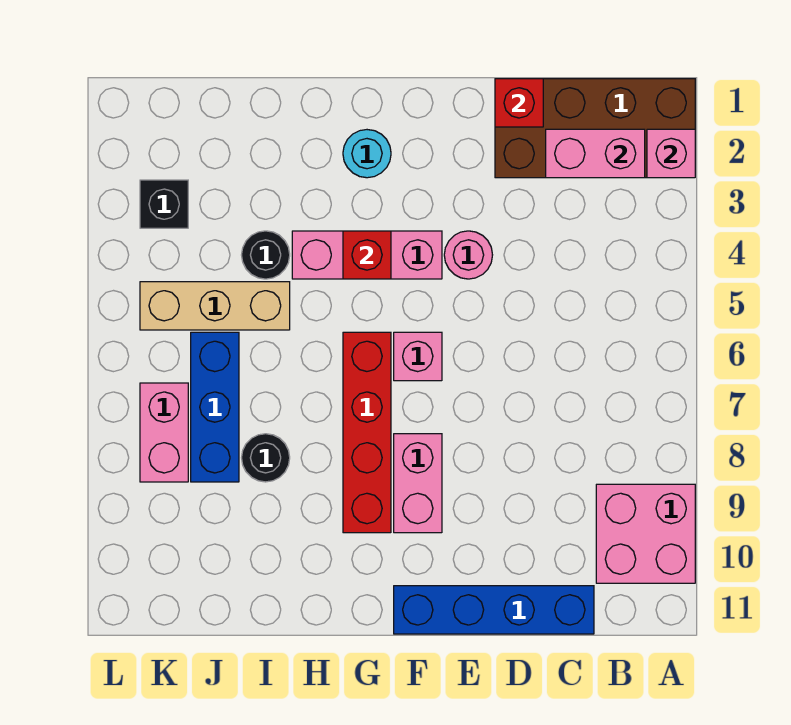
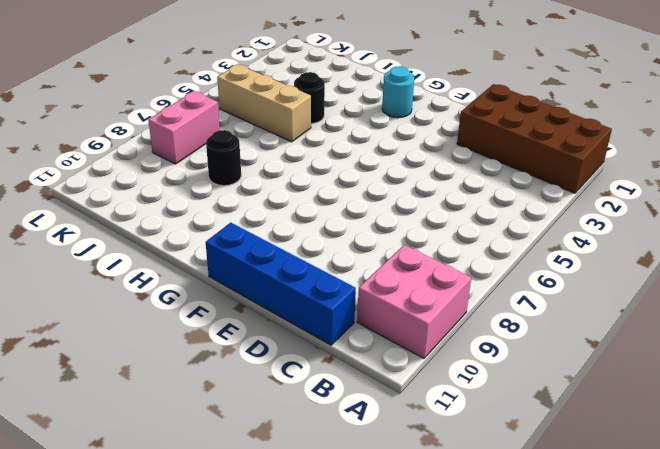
none -> pink 1x1 round brick [444,231,492,279]
none -> pink 1x3 brick [292,231,442,279]
none -> pink 1x1 brick [394,332,442,381]

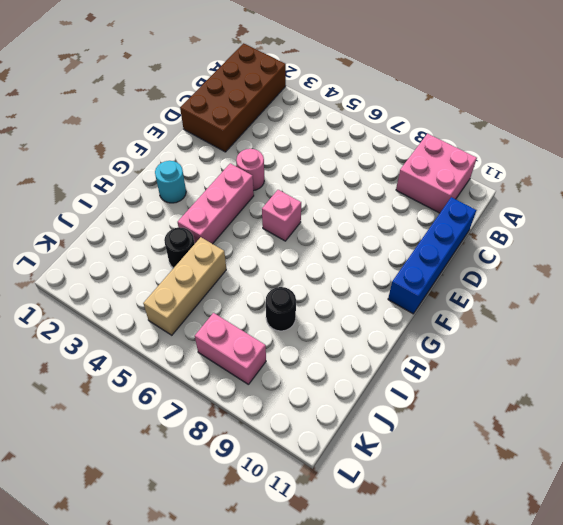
none -> pink 1x2 brick [394,434,442,533]
none -> red 1x4 brick [343,332,391,533]
none -> blue 1x3 brick [191,332,239,482]

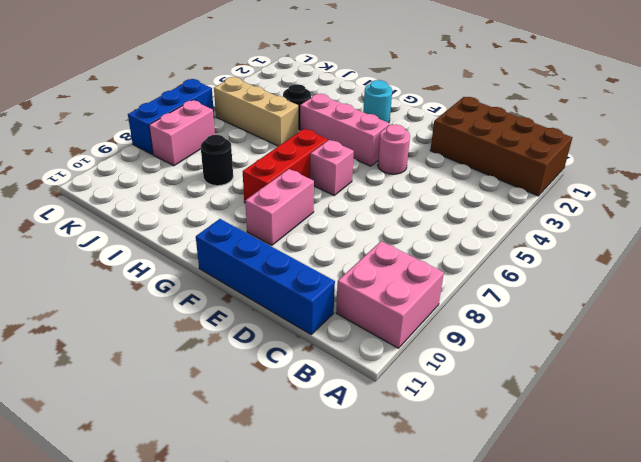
red 1x3 brick [243,129,328,202] -> red 1x4 brick [343,332,391,533]
blue 1x3 brick [128,79,214,155] -> blue 1x3 brick moved to [191,332,239,482]
none -> black 1x1 brick [140,180,188,228]
none -> pink 1x1 brick [647,129,695,178]
none -> pink 1x2 brick [546,129,645,178]

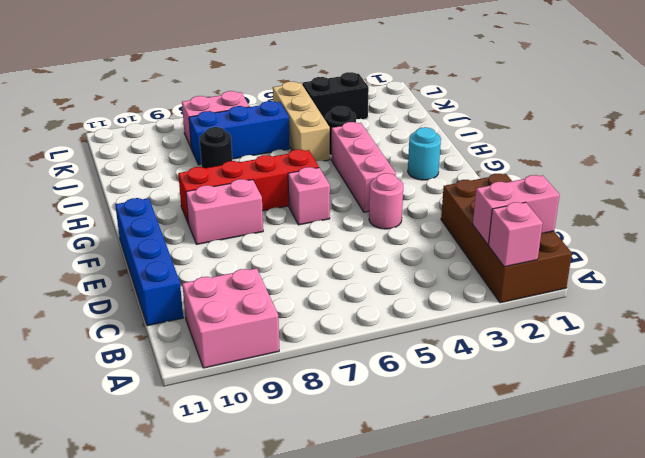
pink 1x2 brick [473,175,559,245] -> pink 1x2 brick turned to [546,129,645,178]
black 1x2 brick [302,72,369,119] -> black 1x1 brick [140,180,188,228]
none -> red 1x1 brick [495,79,543,127]
none -> red 1x1 brick [343,231,391,279]

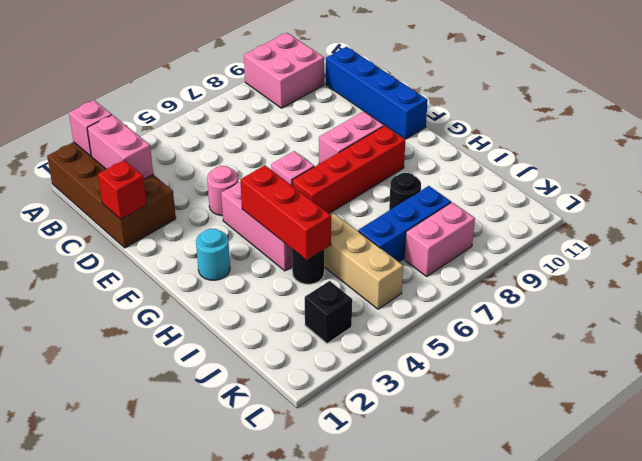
red 1x3 brick [240,165,331,260] -> red 1x1 brick [343,231,391,279]

